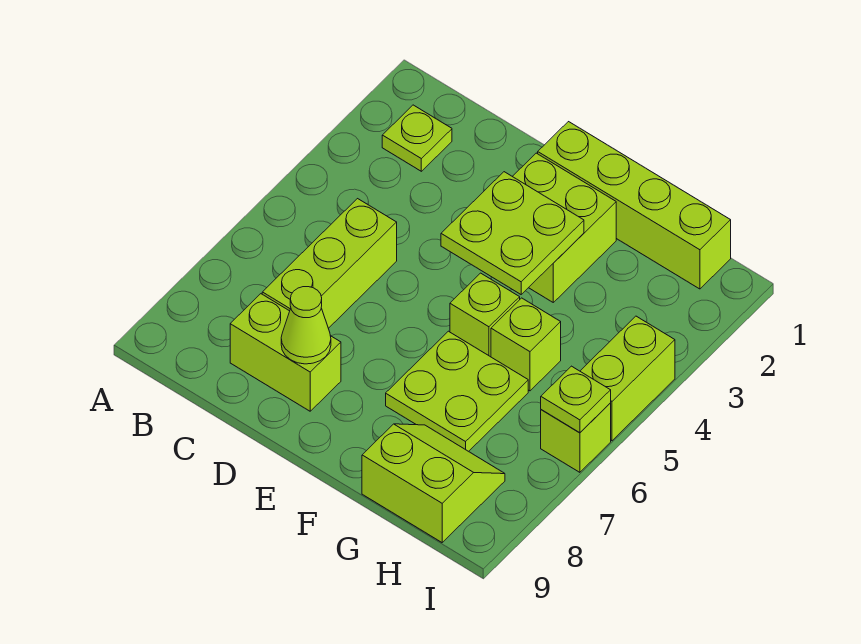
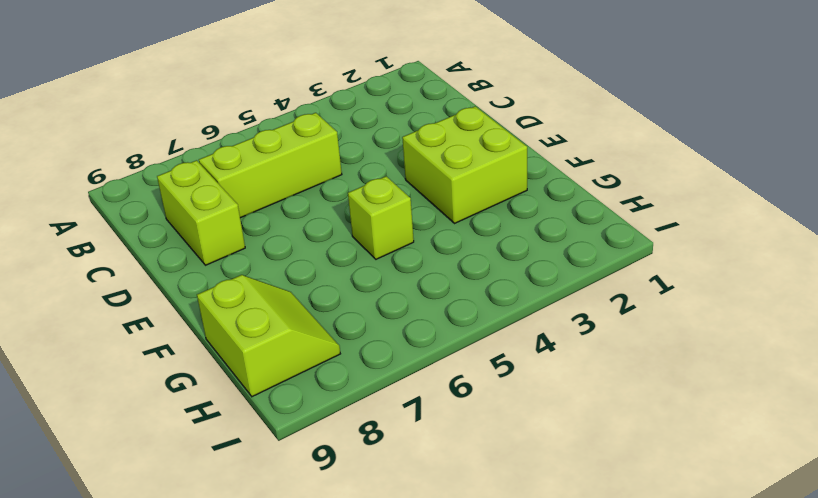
none -> lime 1x1 plate [382,105,452,171]
none -> lime 1x4 brick [538,122,731,289]
none -> lime 2x2 plate [386,331,528,451]

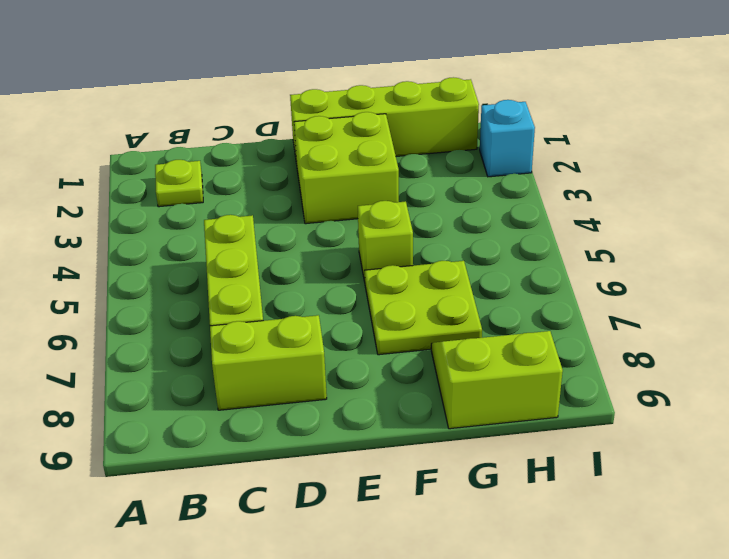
cyan 1x1 brick [480,100,535,177] -> none
none -> lime 1x1 brick [491,298,561,391]
none -> lime 1x2 brick [580,316,675,441]
none -> lime 1x1 brick [541,403,611,472]

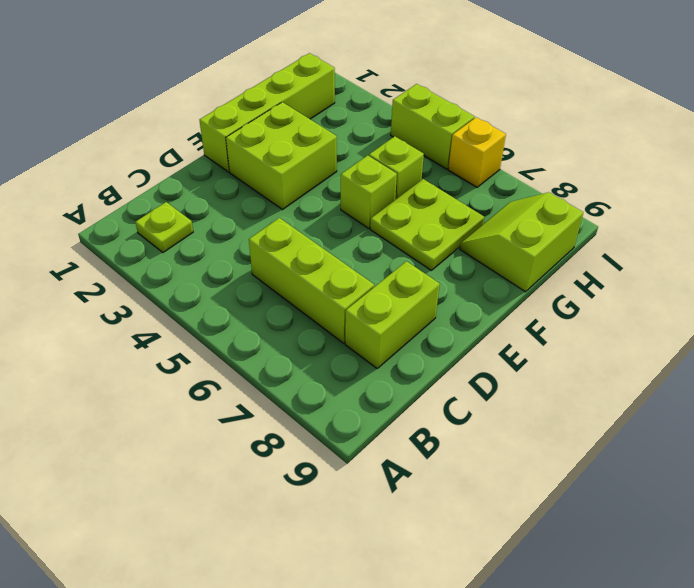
yellow 1x1 brick [448,117,506,187] -> lime 1x1 brick [541,403,611,472]
none -> lime 1x1 cone [281,287,331,364]
none -> lime 2x2 plate [441,172,584,294]
none -> lime 1x1 plate [541,366,611,433]

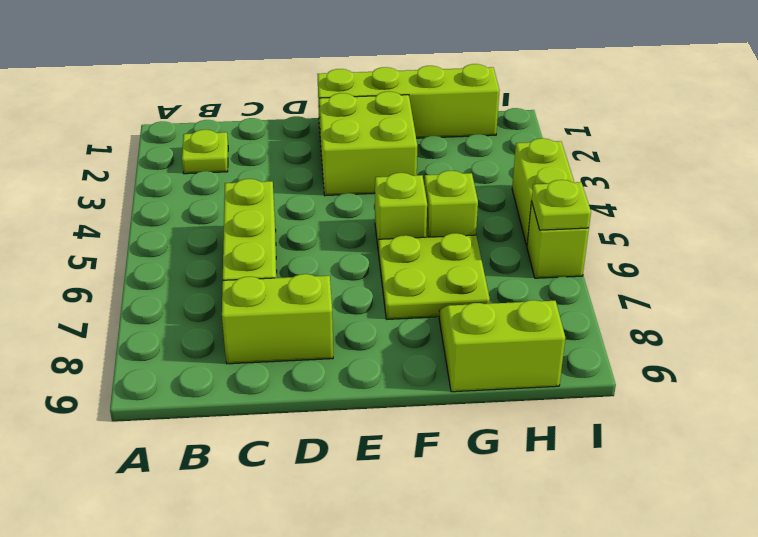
none -> lime 1x1 cone [281,287,331,364]
none -> lime 2x2 plate [441,172,584,294]

